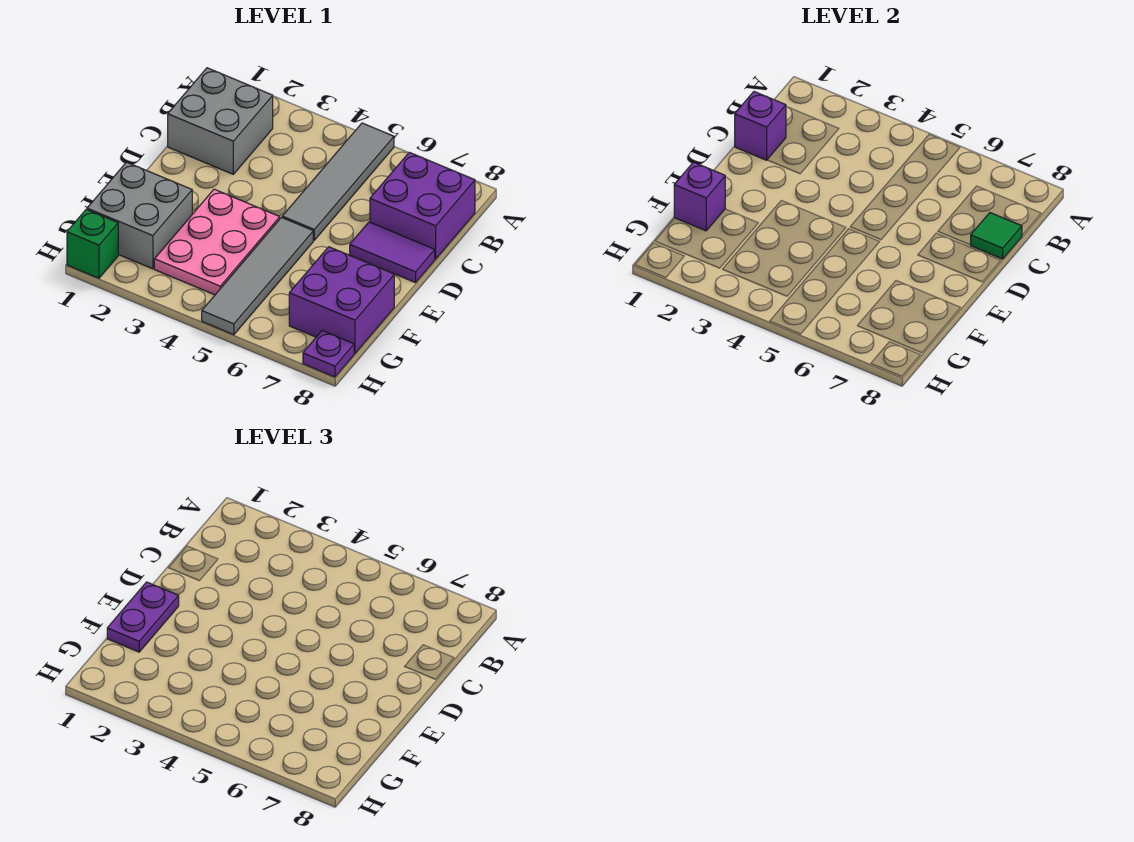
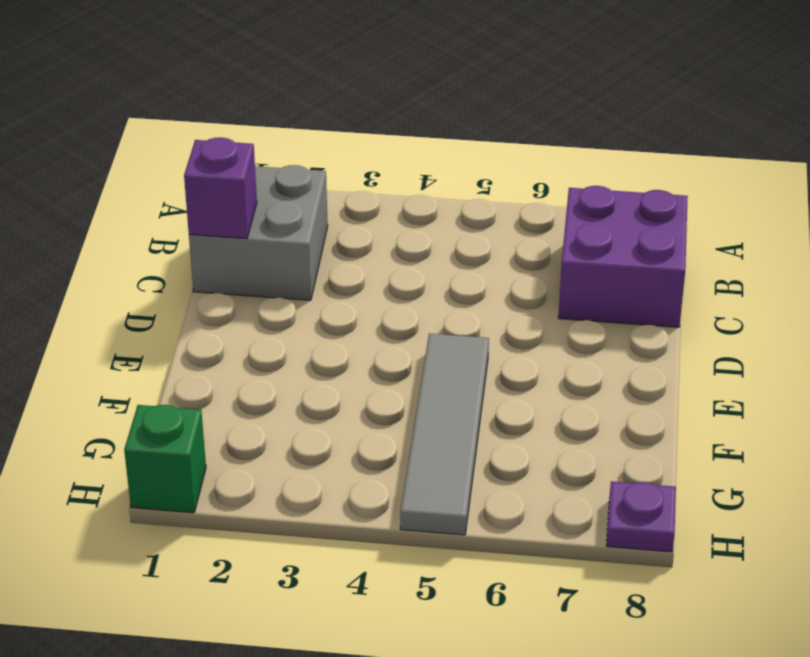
none -> grey 1x4 tile [282,123,394,240]
none -> purple 1x2 tile [350,222,435,283]
none -> pink 2x3 plate [154,189,280,295]

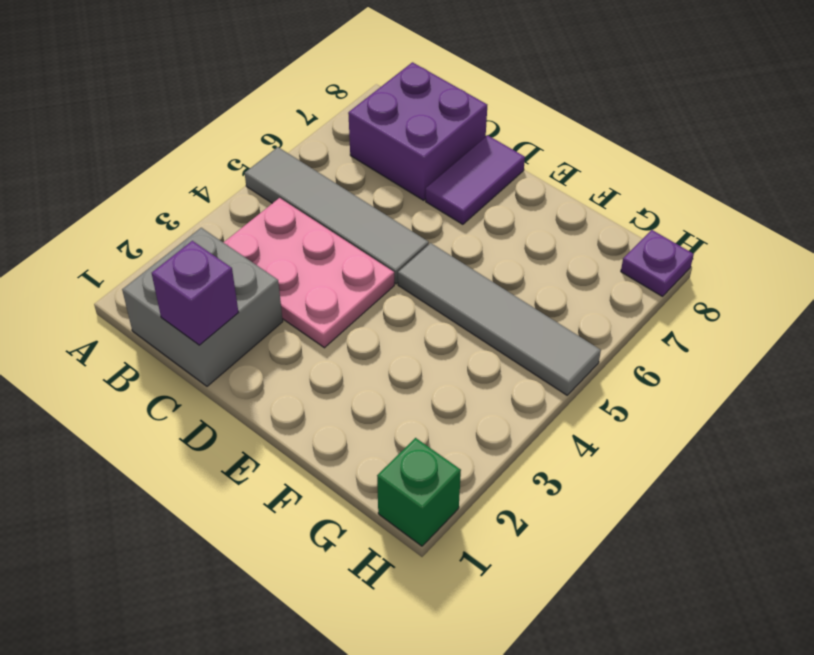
pink 2x3 plate [223,198,394,348] -> pink 2x3 plate moved to [154,189,280,295]
none -> grey 2x2 brick [87,162,192,269]
none -> purple 2x2 brick [289,247,394,353]
none -> green 1x1 tile [971,213,1022,259]

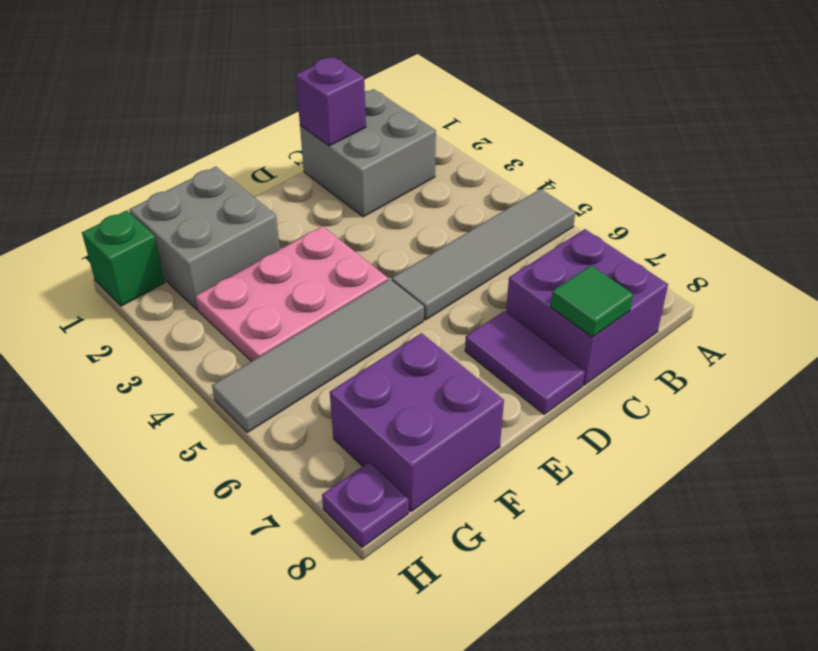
none -> purple 1x1 brick [674,162,725,231]
none -> purple 1x2 plate [107,582,179,652]

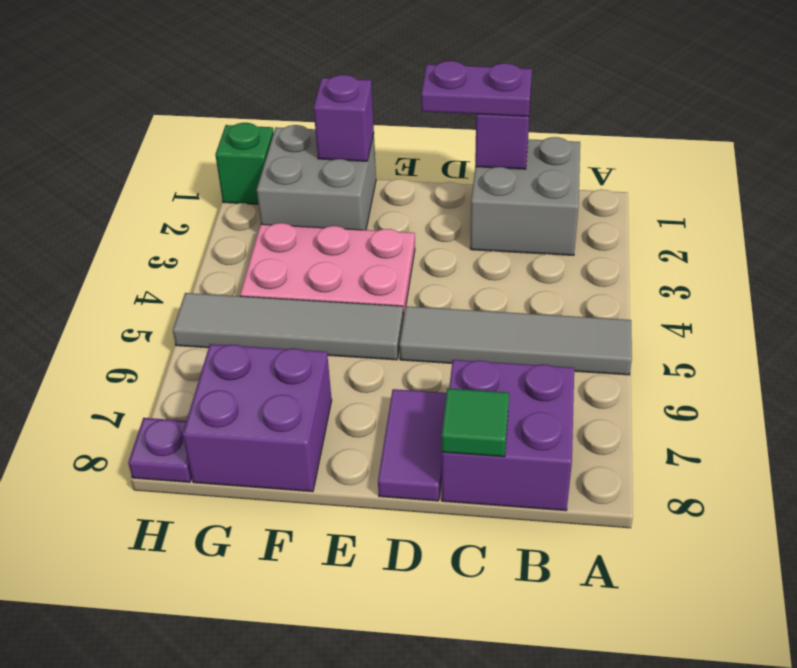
purple 1x2 plate [421,61,532,117] -> purple 1x2 plate moved to [107,582,179,652]

